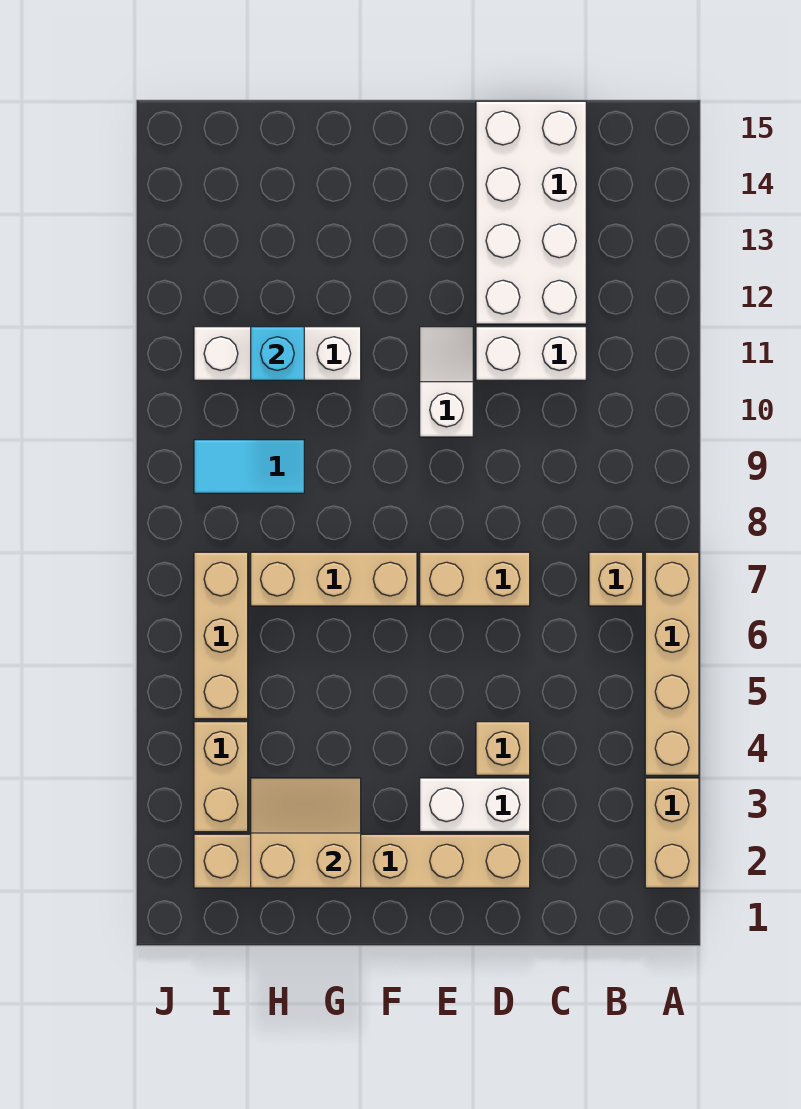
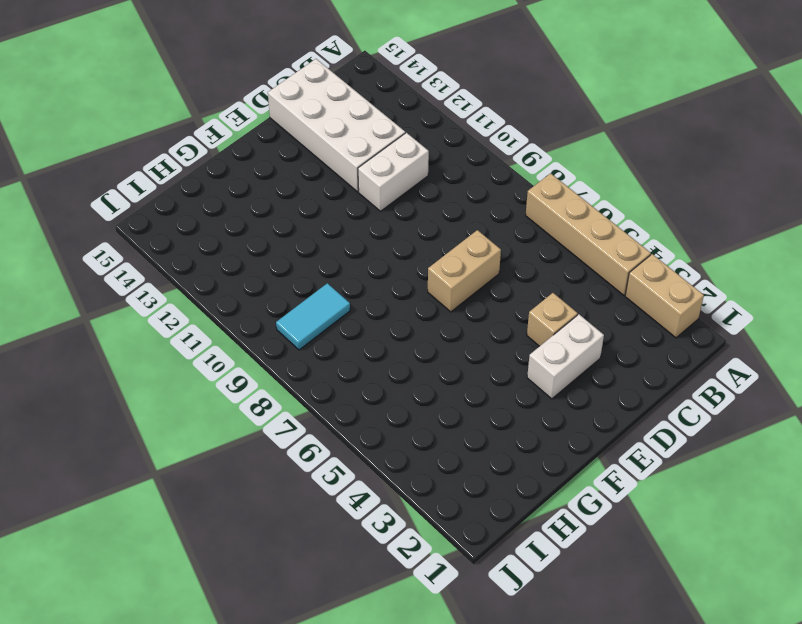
none -> tan 1x1 brick [589,552,643,606]
none -> tan 1x6 brick [194,834,530,888]
none -> white 1x2 slope [420,327,473,437]

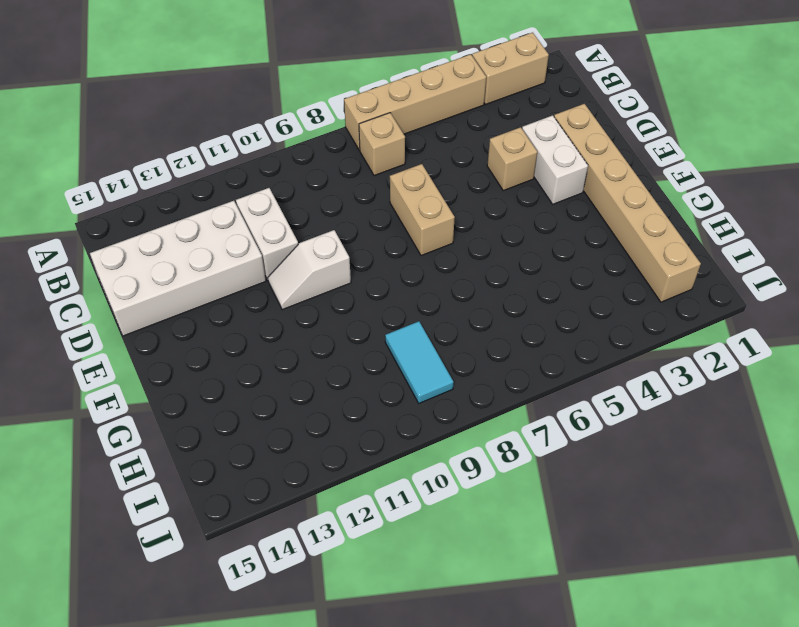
none -> tan 1x3 brick [251,552,417,606]
none -> white 1x3 brick [194,327,361,380]
none -> tan 1x2 brick [194,722,248,832]

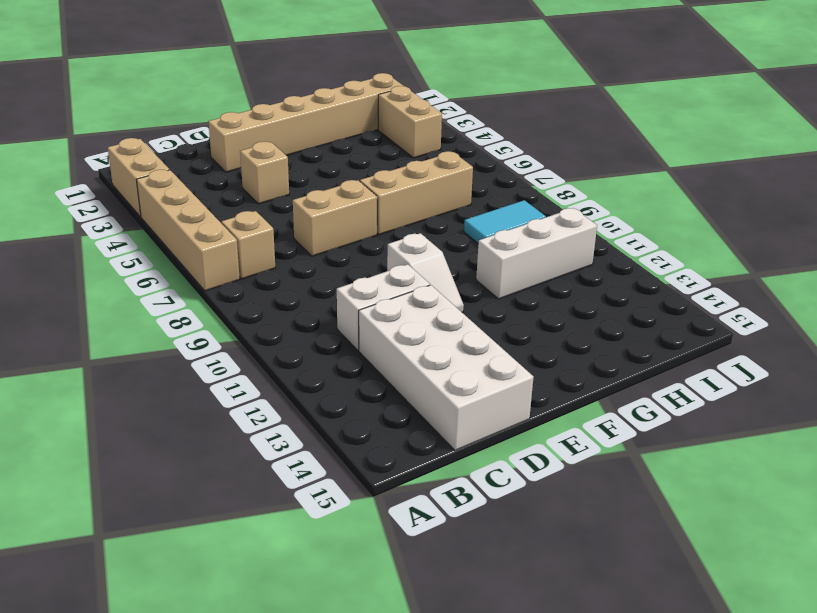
none -> white 1x2 brick [420,778,530,832]
none -> tan 1x3 brick [194,552,248,719]
none -> tan 2x2 slope [251,778,361,888]

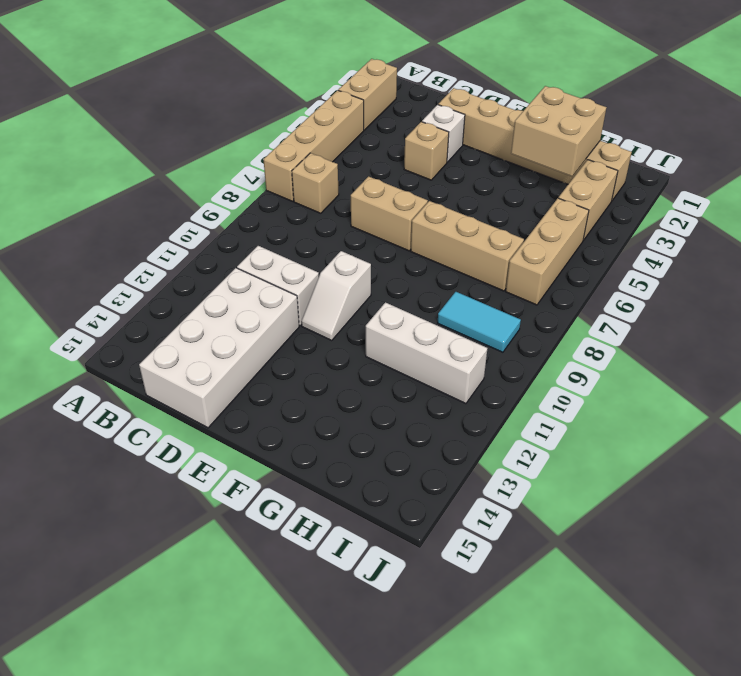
white 1x1 brick [422,105,465,162] -> white 1x2 brick [420,778,530,832]
tan 2x2 brick [511,86,607,176] -> tan 2x2 slope [251,778,361,888]
none -> cyan 1x1 brick [251,327,304,380]

